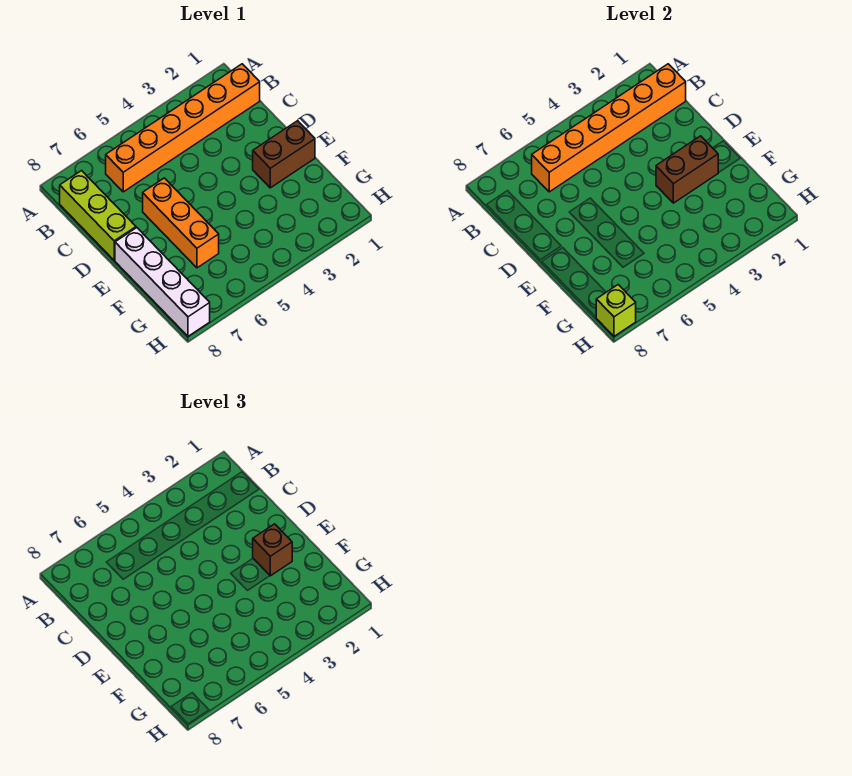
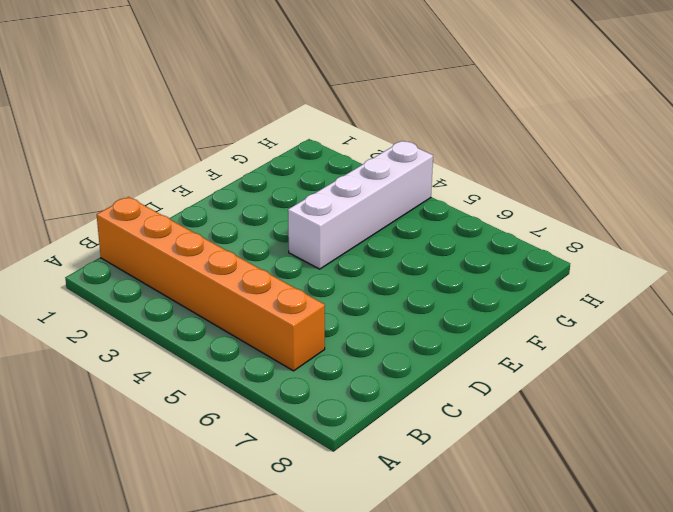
white 1x4 brick [288,141,433,269] -> white 1x4 brick moved to [115,228,210,336]
none -> lime 1x3 brick [60,171,136,260]
none -> orange 1x3 brick [143,178,219,268]

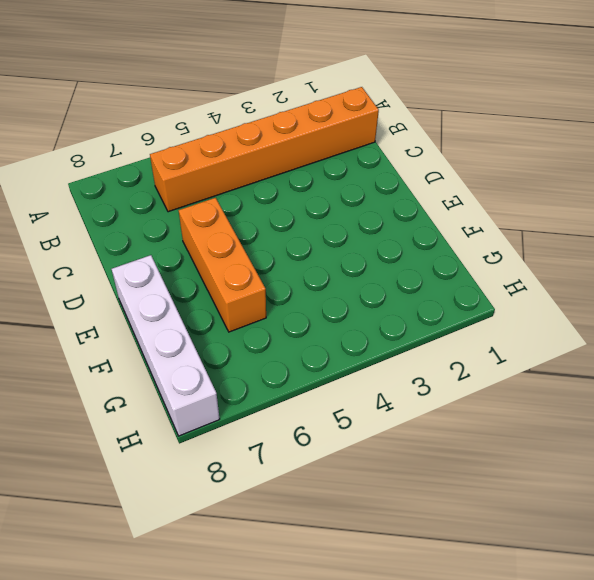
none -> lime 1x3 brick [60,171,136,260]
none -> brown 1x2 brick [253,121,315,188]

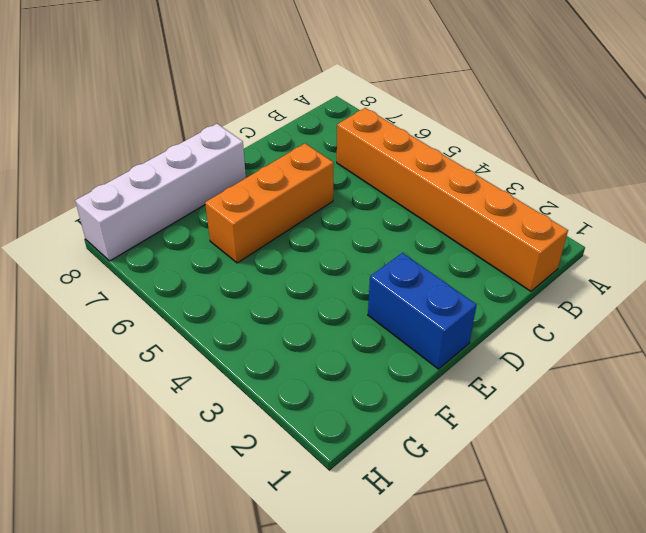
blue 1x2 brick [368,253,477,369] -> brown 1x2 brick [253,121,315,188]
none -> lime 1x3 brick [60,171,136,260]
none -> orange 1x6 brick [532,64,686,192]

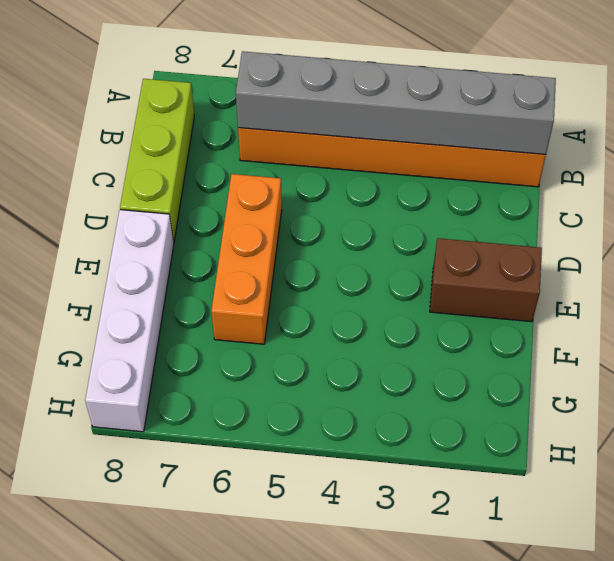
grey 1x6 brick [236,51,556,154] -> orange 1x6 brick [532,64,686,192]
none -> brown 1x2 brick [656,136,718,203]
none -> lime 1x1 brick [596,285,636,336]

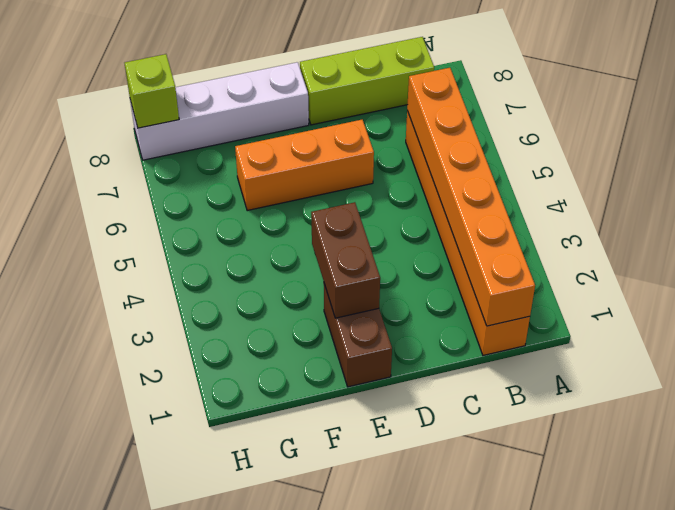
none -> brown 1x1 brick [253,524,292,576]

